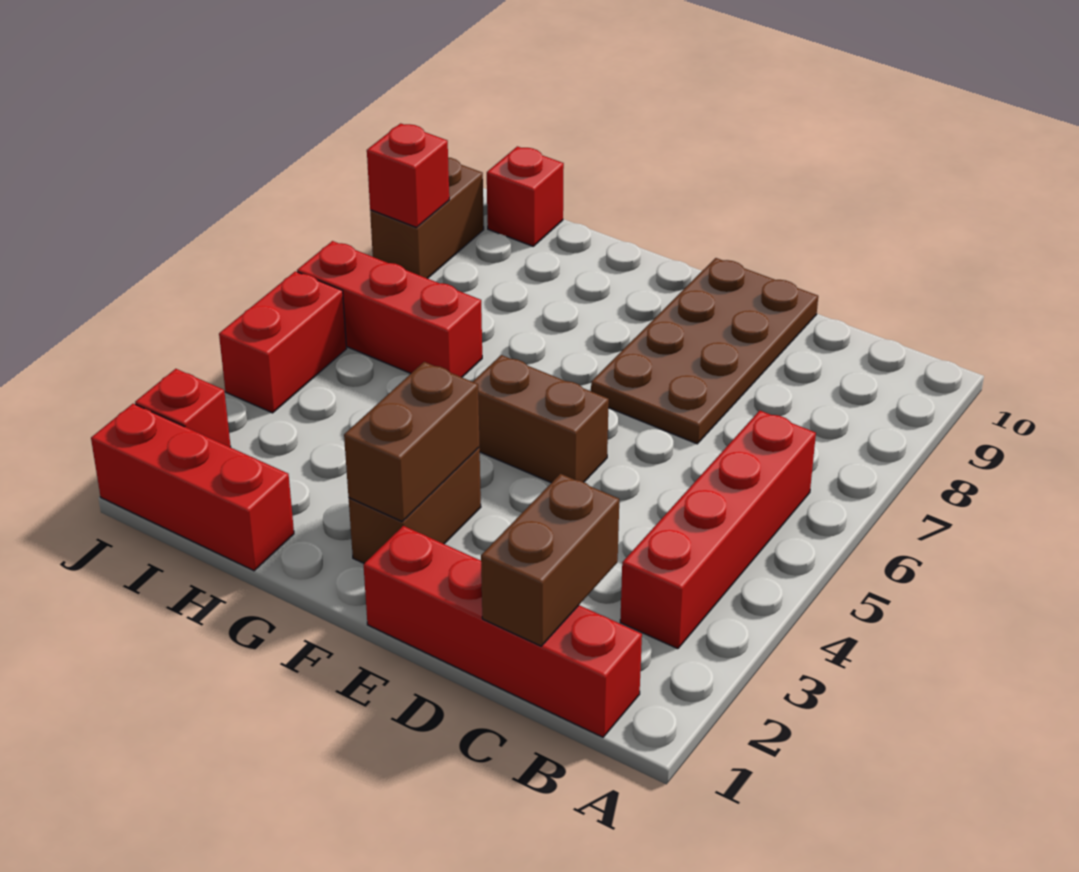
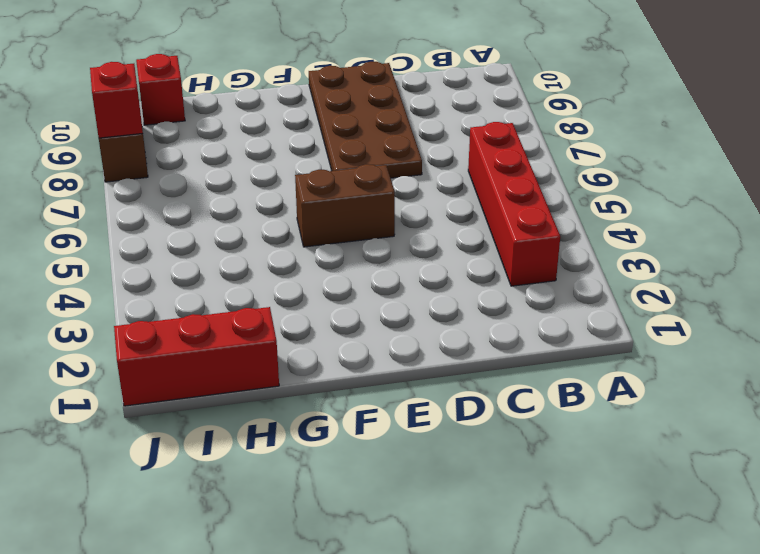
none -> red 1x4 brick [364,526,642,737]
none -> brown 1x2 brick [349,448,481,563]
none -> red 1x3 brick [297,241,482,377]

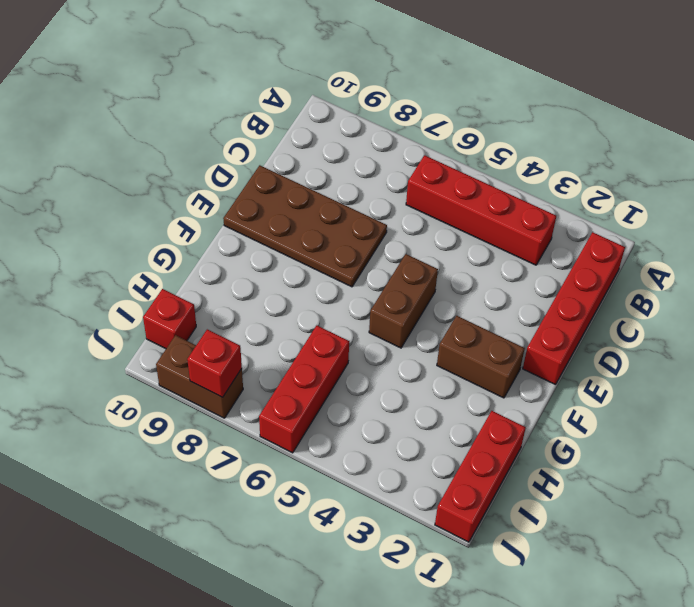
none -> red 1x1 brick [135,369,231,447]
none -> red 1x2 brick [219,271,347,413]
none -> brown 1x2 brick [481,474,619,646]

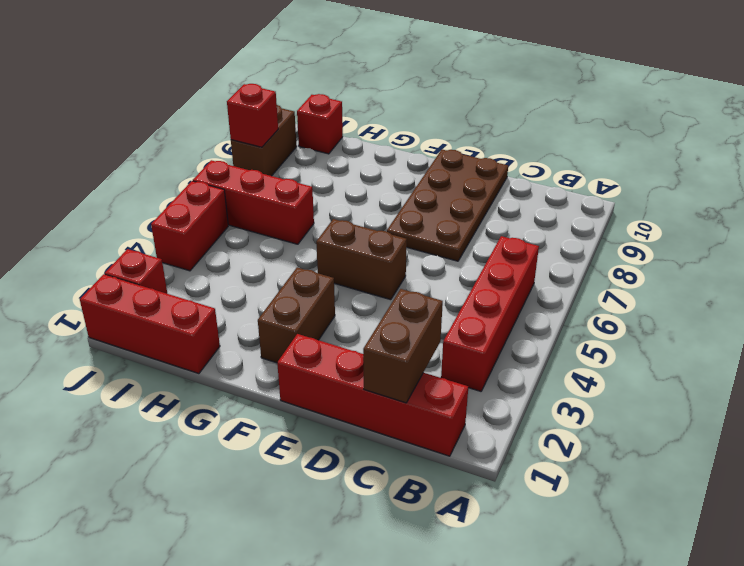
none -> brown 1x2 brick [344,362,480,521]

